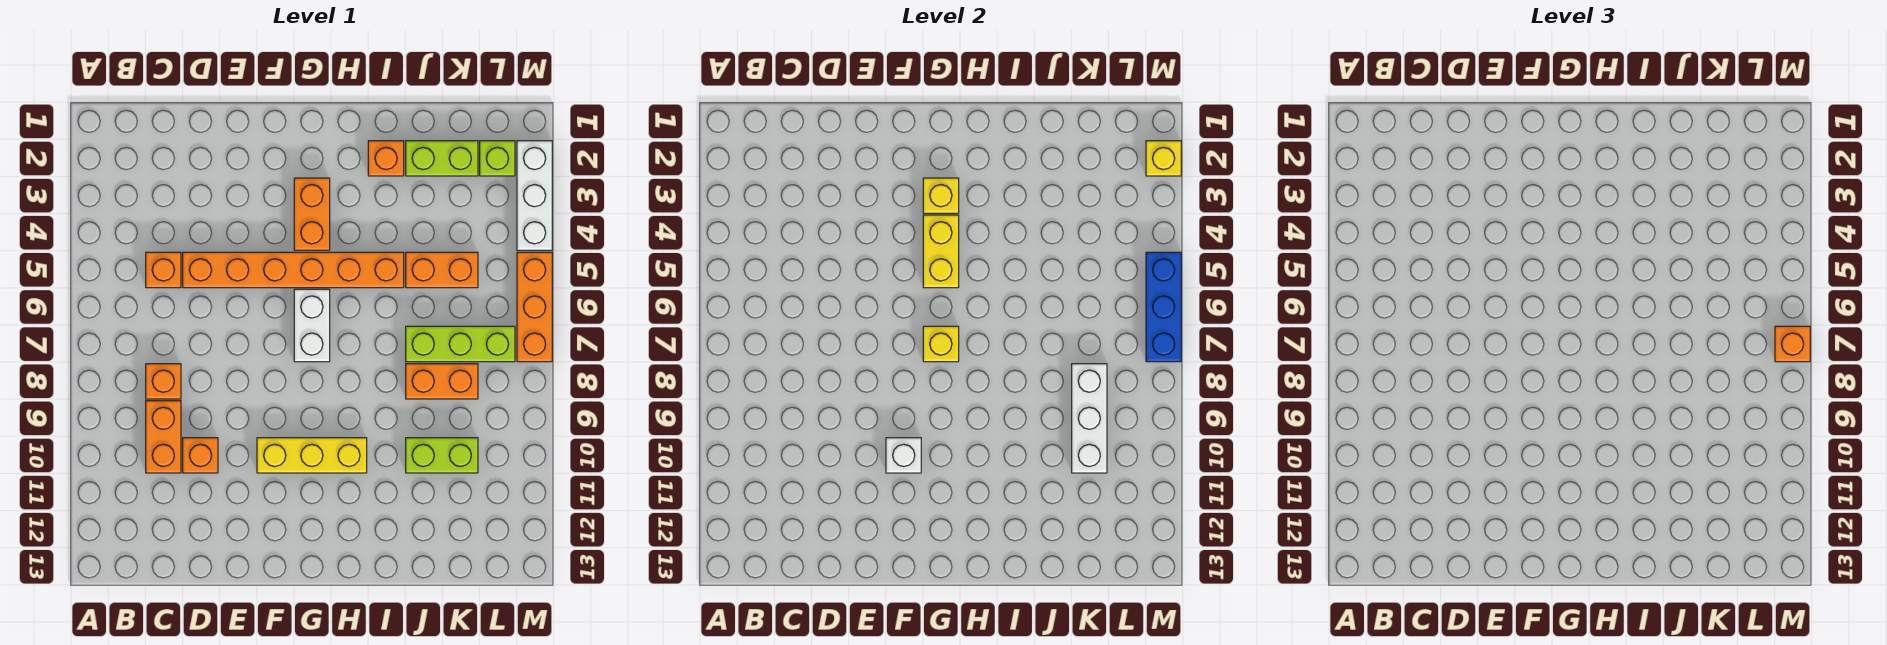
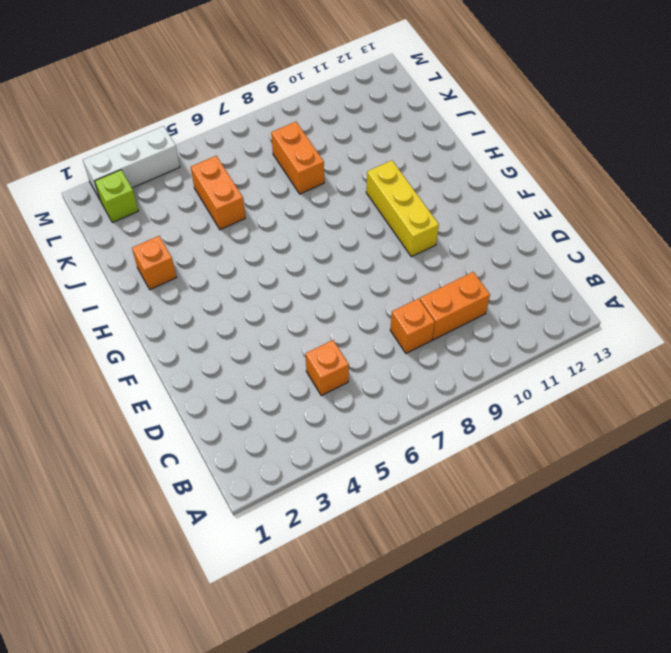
none -> orange 1x6 brick [183,252,404,288]
none -> orange 1x1 brick [183,438,218,473]
none -> orange 1x2 brick [294,178,330,250]

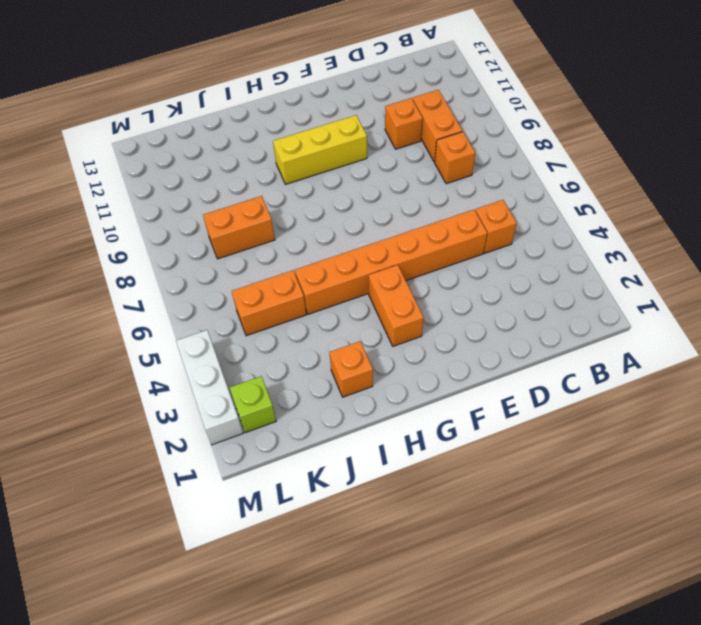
none -> white 1x2 brick [294,289,330,362]
none -> lime 1x2 brick [406,141,478,176]
none -> lime 1x3 brick [406,326,515,362]

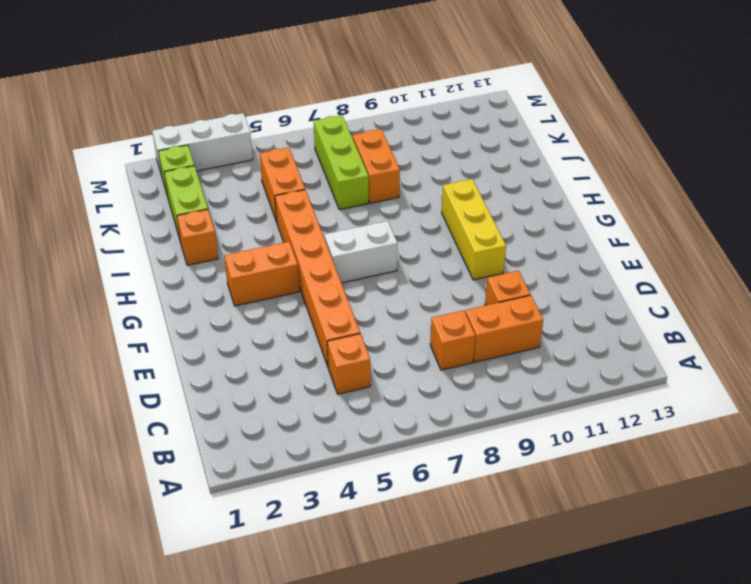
none -> lime 1x2 brick [406,438,478,473]
none -> orange 1x3 brick [517,252,552,362]
none -> white 1x1 brick [886,438,921,473]

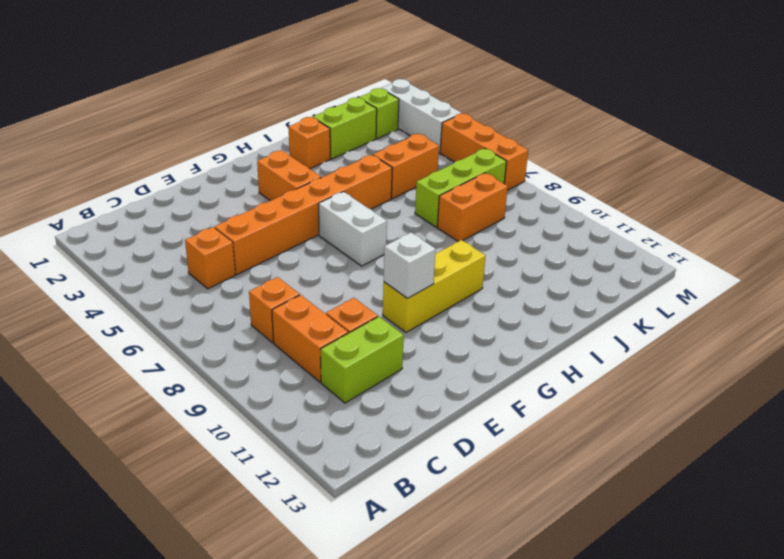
lime 1x2 brick [320,317,404,403] -> lime 1x2 brick moved to [406,438,478,473]
none -> yellow 1x1 brick [923,178,959,213]
none -> yellow 1x2 brick [923,215,959,288]
none -> yellow 1x1 brick [923,326,959,362]

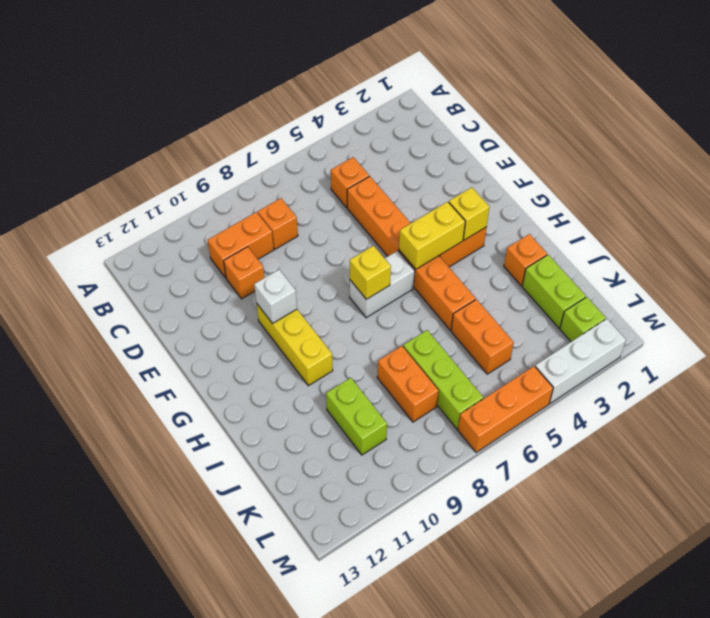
none -> white 1x3 brick [1072,364,1107,473]
none -> yellow 1x1 brick [1146,141,1181,176]
none -> blue 1x3 brick [1146,252,1181,362]

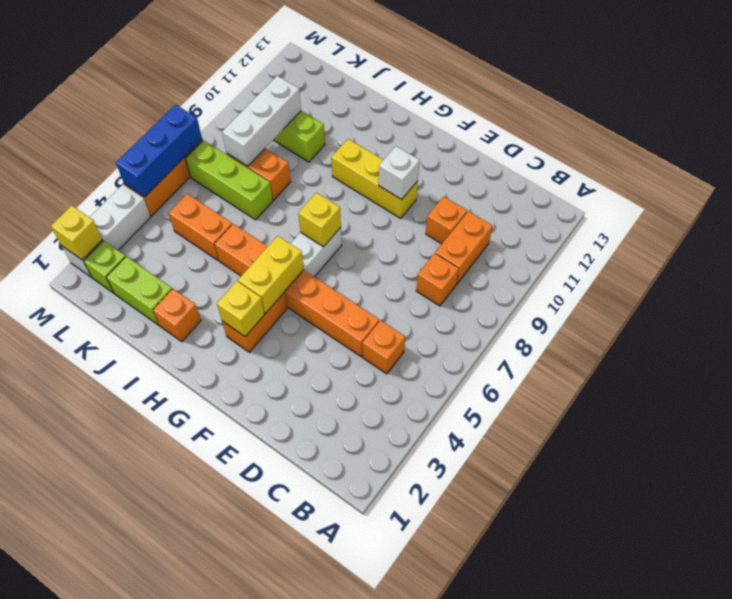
none -> orange 1x1 brick [1775,326,1810,362]

